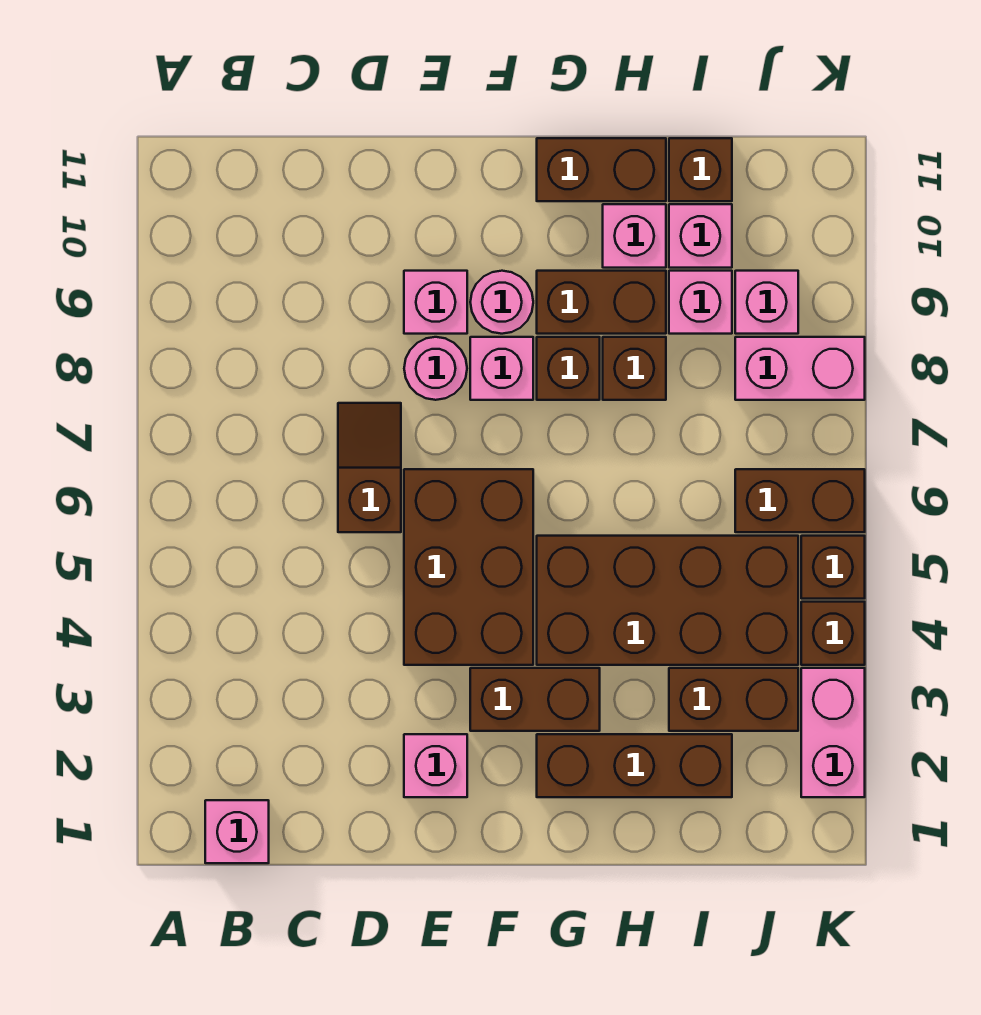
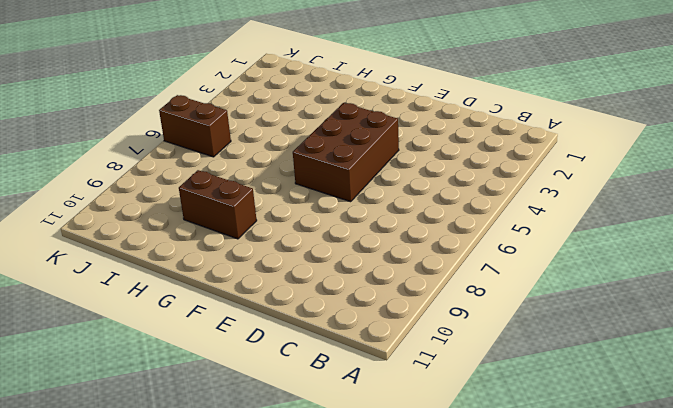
none -> pink 1x1 brick [205,800,269,863]
none -> brown 1x2 slope [338,403,401,532]
none -> pink 1x1 brick [404,734,467,797]

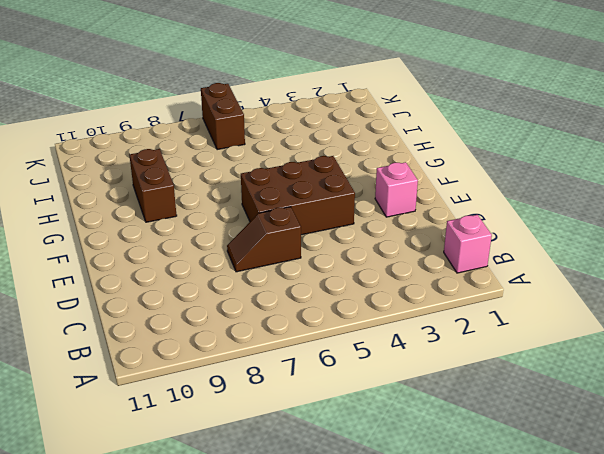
none -> pink 1x1 round brick [404,337,467,400]
none -> pink 1x1 brick [404,271,467,334]
none -> brown 1x2 brick [470,668,600,731]

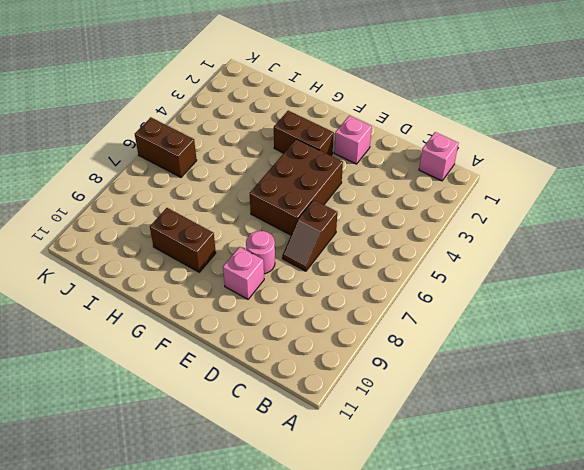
none -> pink 1x1 brick [470,337,533,400]
none -> pink 1x1 round brick [470,271,533,334]
none -> brown 1x3 brick [537,734,732,797]

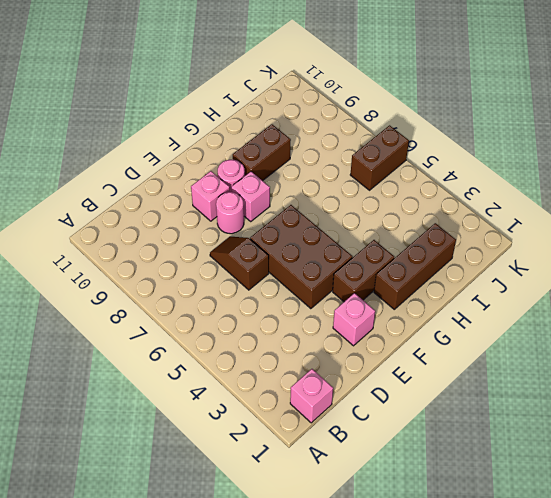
none -> brown 2x4 brick [537,536,798,665]
none -> brown 1x1 brick [537,337,600,400]
none -> brown 1x2 brick [537,138,666,201]

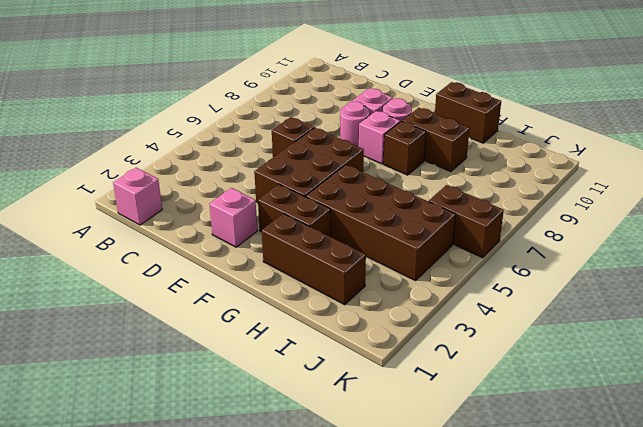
none -> brown 1x1 brick [603,337,666,400]
none -> pink 1x1 brick [603,204,666,268]
none -> brown 1x2 brick [669,668,798,731]

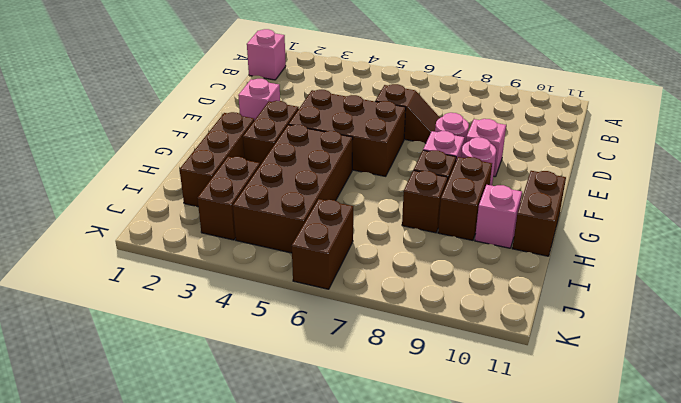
none -> pink 1x1 brick [669,271,732,334]
none -> pink 1x1 brick [669,204,732,268]
none -> brown 1x1 brick [669,138,732,201]

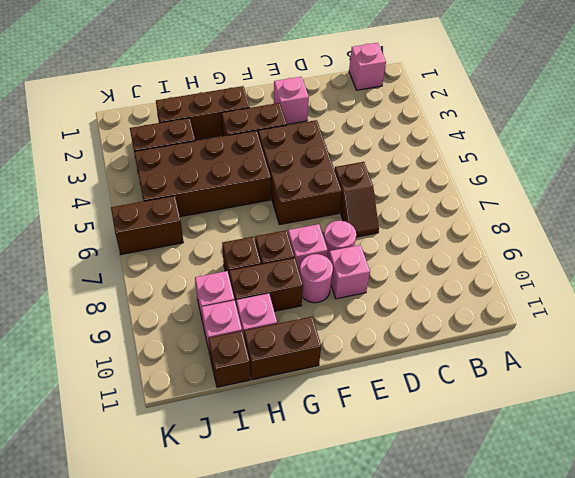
none -> pink 1x2 brick [735,337,865,400]
none -> pink 1x1 brick [735,271,798,334]
none -> pink 1x2 brick [801,668,865,797]

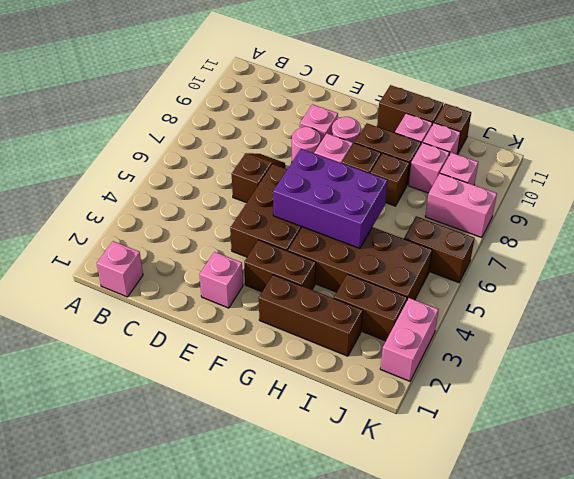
purple 2x3 brick [273,149,387,248] -> none
none -> brown 1x1 brick [801,602,865,665]
none -> brown 1x1 brick [801,536,865,599]

